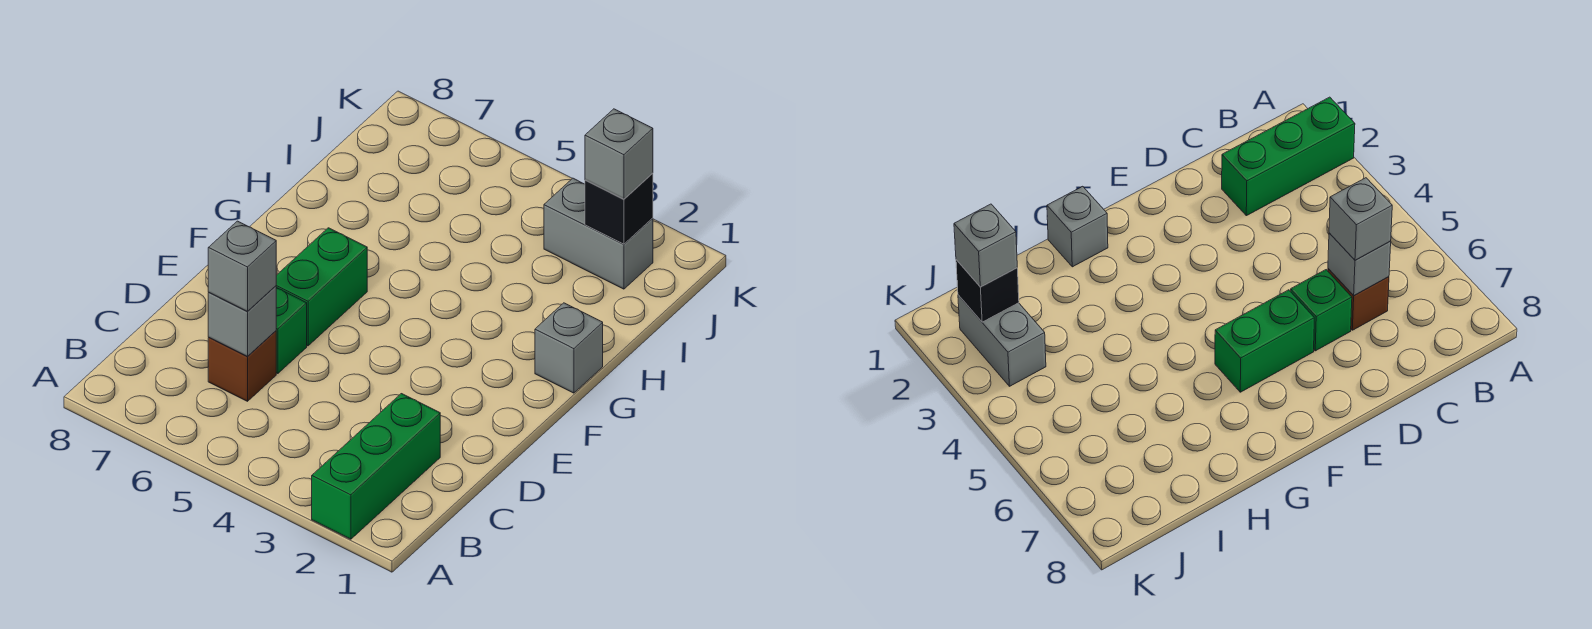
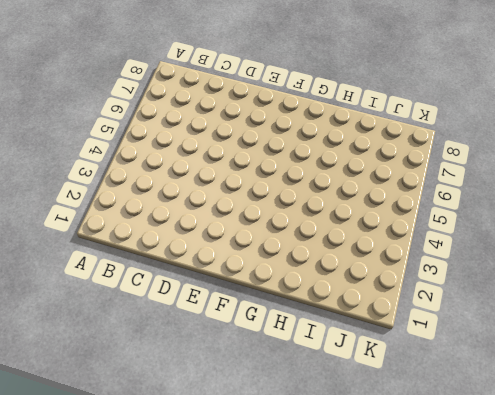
none -> green 1x3 brick [312,394,440,539]
none -> brown 1x1 brick [208,331,276,401]

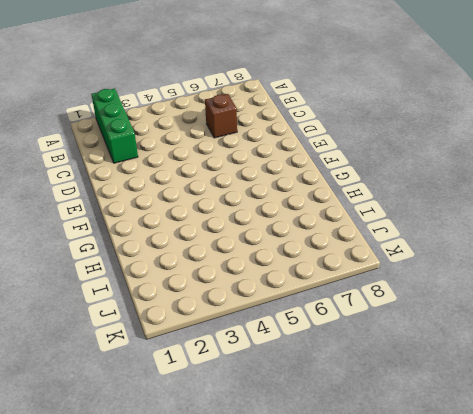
none -> green 1x1 brick [276,288,307,374]
none -> green 1x2 brick [276,228,367,346]

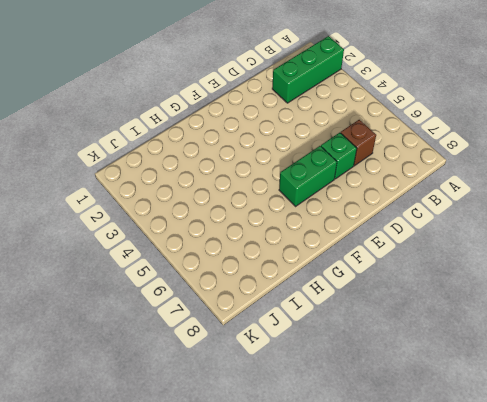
none -> grey 1x1 brick [535,303,603,393]
none -> grey 1x2 brick [544,178,653,289]

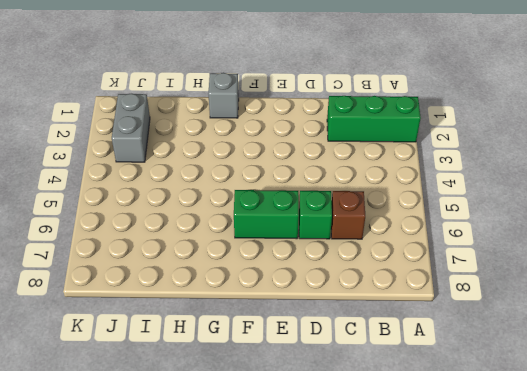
none -> grey 1x1 brick [208,286,276,356]
none -> black 1x1 brick [585,173,653,244]

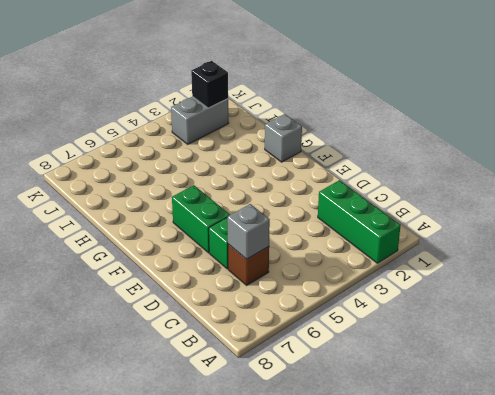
none -> grey 1x1 brick [208,221,276,311]
none -> grey 1x1 brick [585,109,653,199]

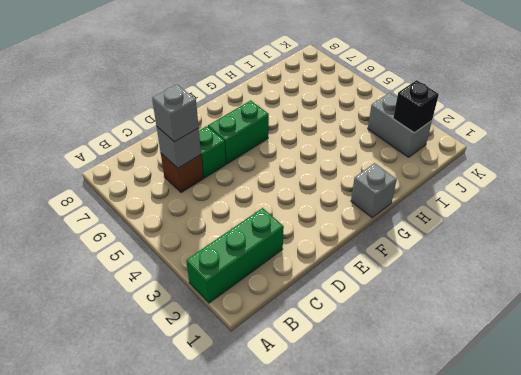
none -> grey 1x1 brick [585,109,653,199]

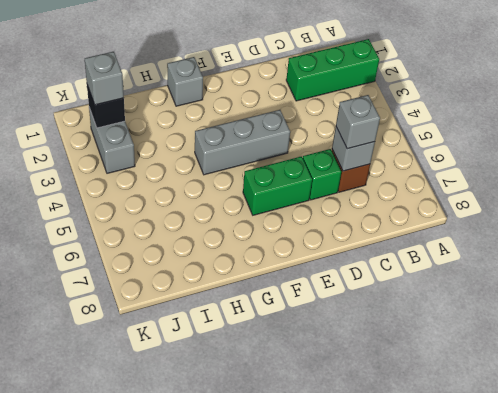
grey 1x3 brick [195,110,290,175] -> none

